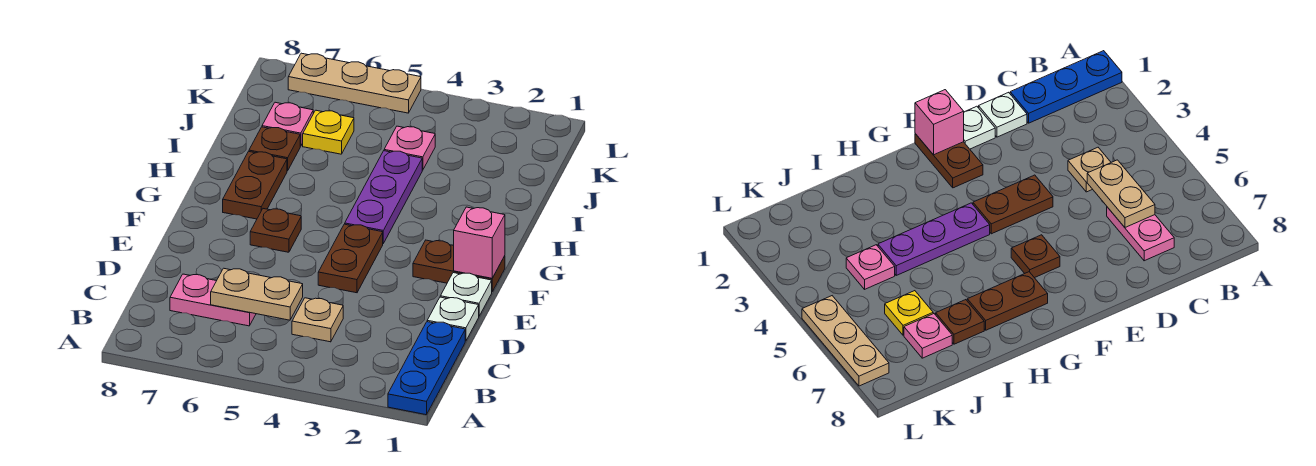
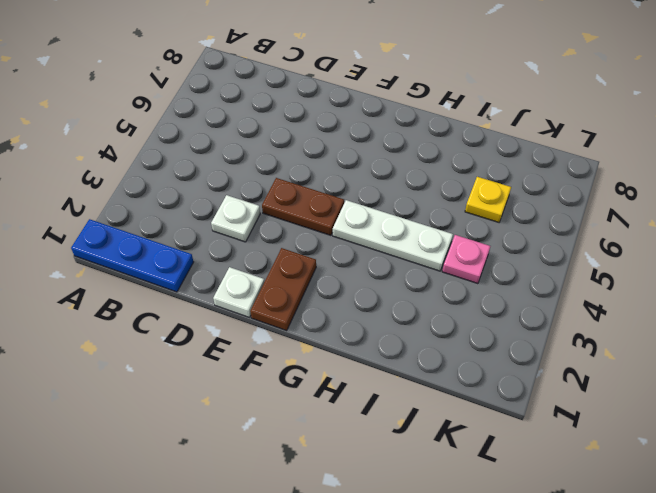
white 1x1 plate [211,195,260,242] -> white 1x1 plate moved to [427,297,479,341]
white 1x3 plate [333,200,453,271] -> purple 1x3 plate [345,151,422,243]
none -> tan 1x1 plate [292,298,343,342]
none -> pink 1x2 plate [170,274,256,326]
none -> brown 1x1 plate [250,209,301,252]

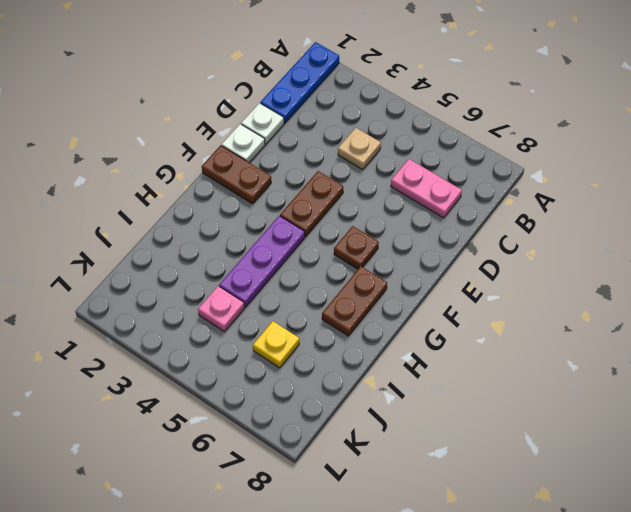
none -> brown 1x1 plate [249,127,300,171]
none -> pink 1x1 plate [262,102,313,146]
none -> tan 1x3 plate [288,53,421,113]

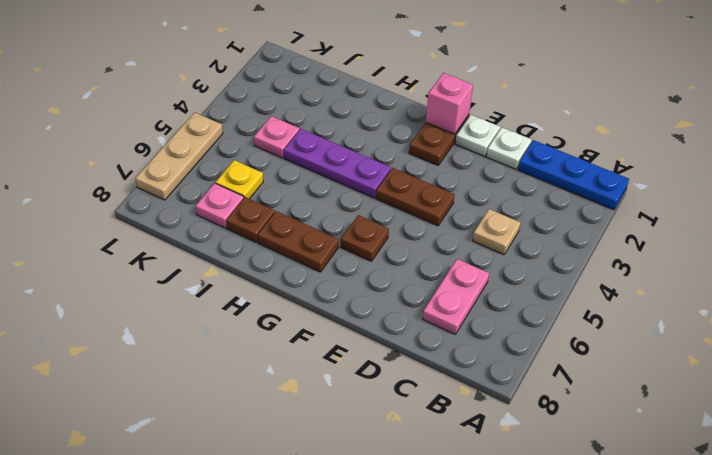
none -> tan 1x2 plate [211,268,303,320]

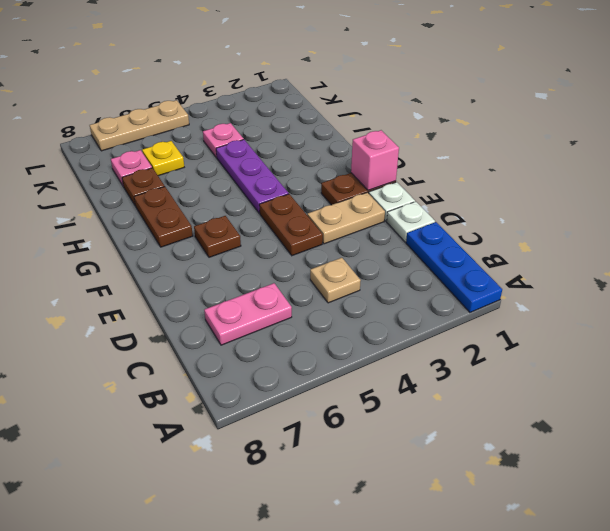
tan 1x2 plate [307,192,385,244] -> tan 1x2 plate moved to [211,268,303,320]

